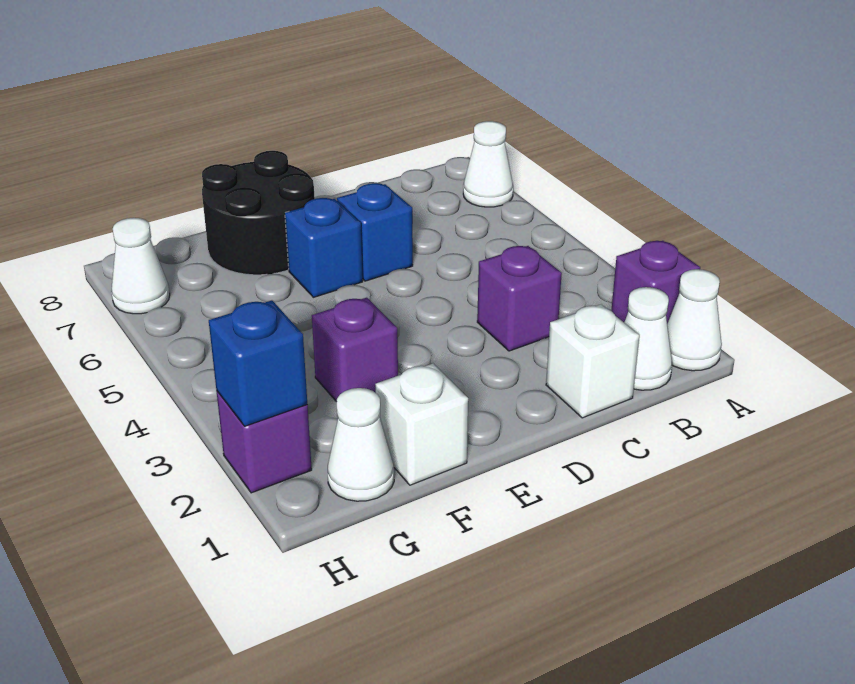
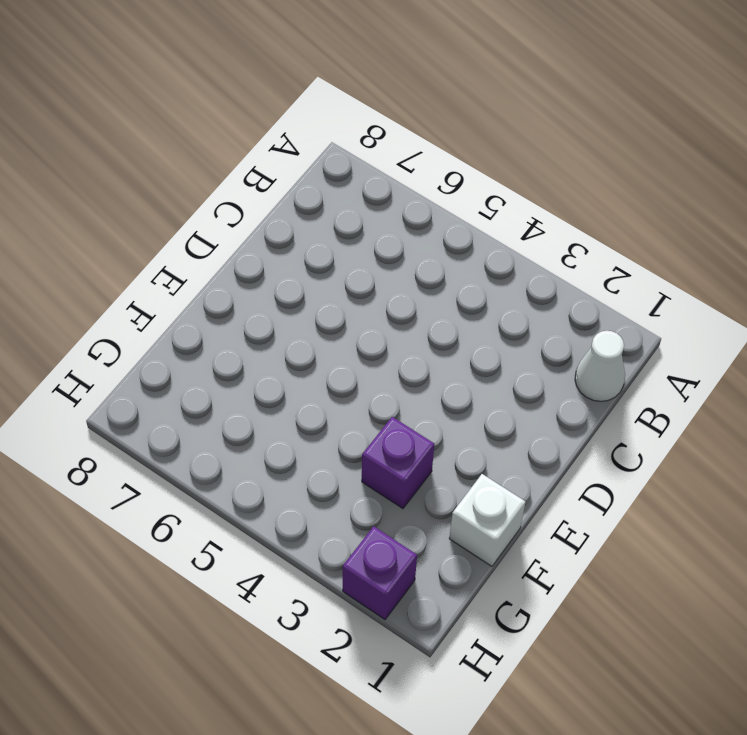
none -> white 1x1 cone [667,269,722,371]
none -> purple 1x1 brick [611,241,700,323]
none -> white 1x1 cone [463,121,513,207]

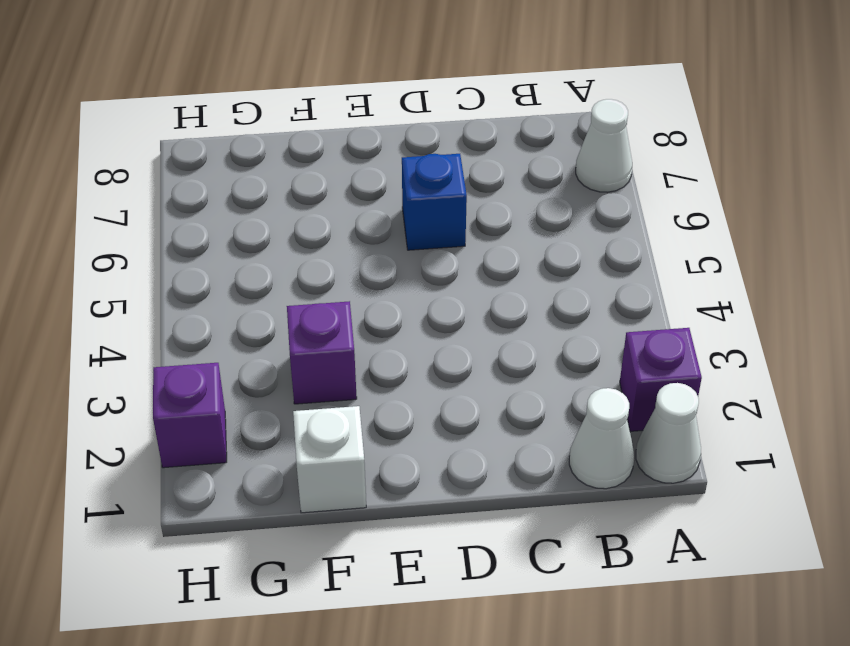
none -> white 1x1 brick [546,305,639,418]
none -> purple 1x1 brick [477,246,562,351]
none -> blue 1x1 brick [285,198,363,297]

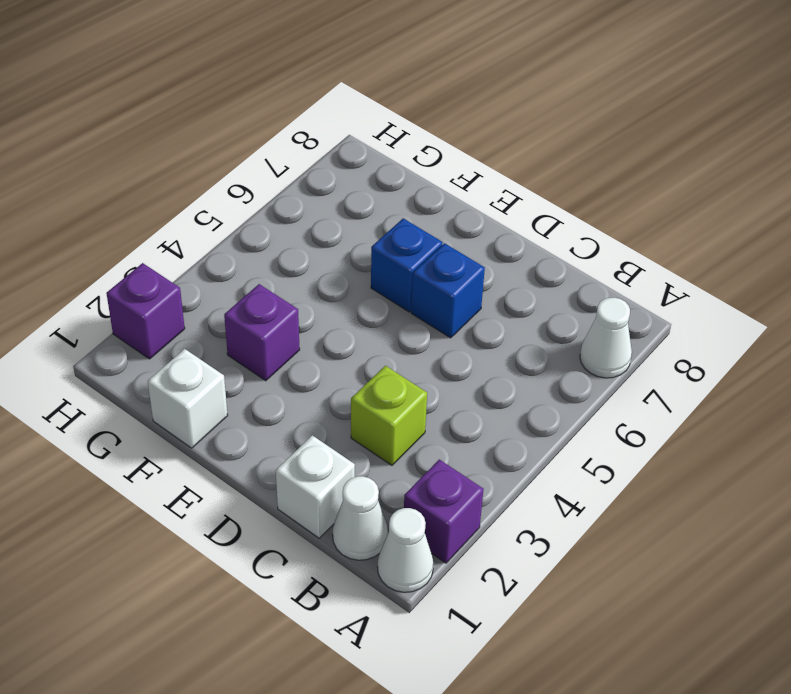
lime 1x1 brick [351,366,427,465] -> purple 1x1 brick [477,246,562,351]
none -> black 2x2 round brick [202,151,315,275]
none -> white 1x1 cone [328,388,394,501]
none -> white 1x1 cone [111,218,170,314]

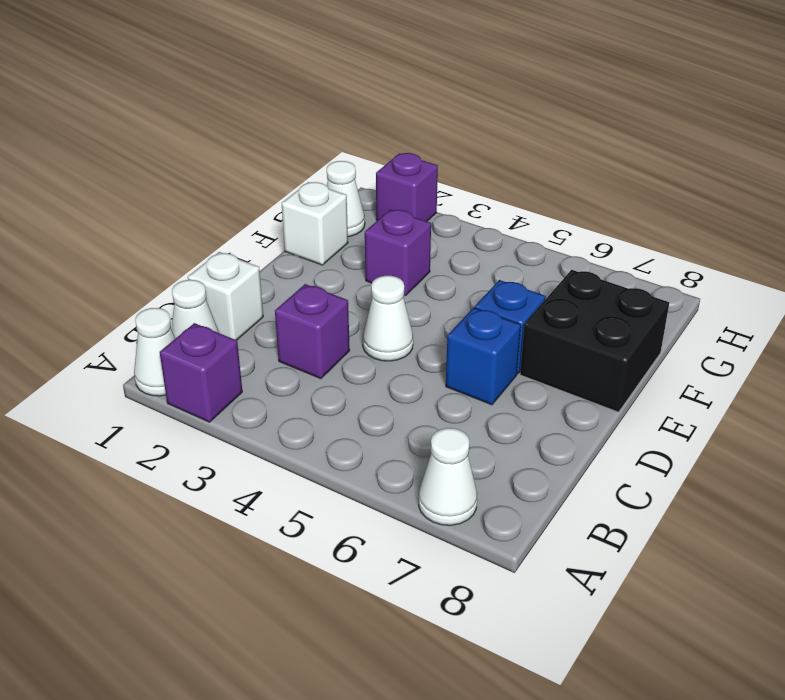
white 1x1 cone [363,276,413,361] -> white 1x1 cone moved to [111,218,170,314]
black 2x2 brick [520,270,669,412] -> black 2x2 round brick [202,151,315,275]
none -> blue 1x1 brick [209,300,307,426]

